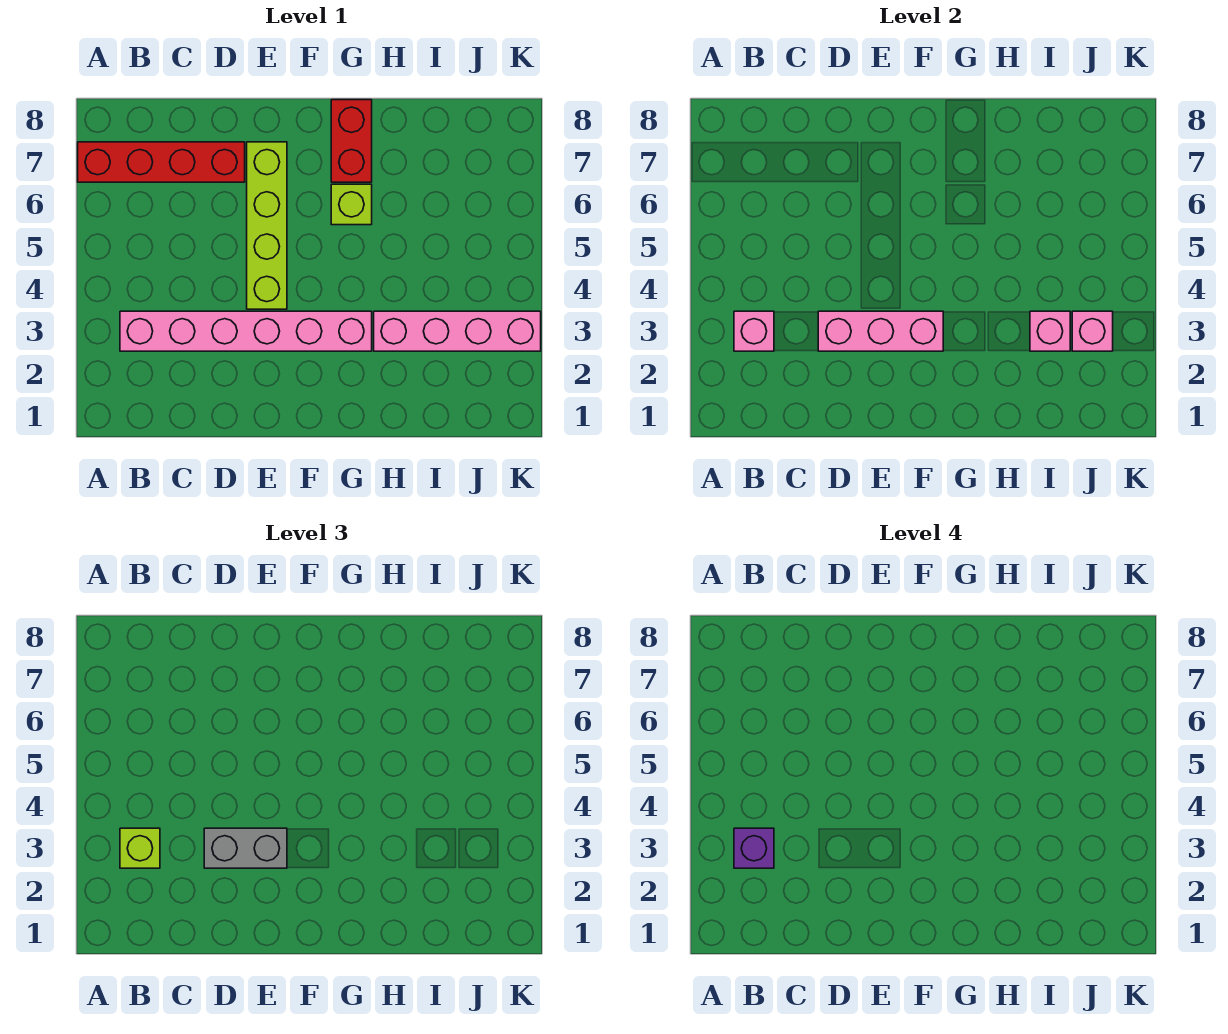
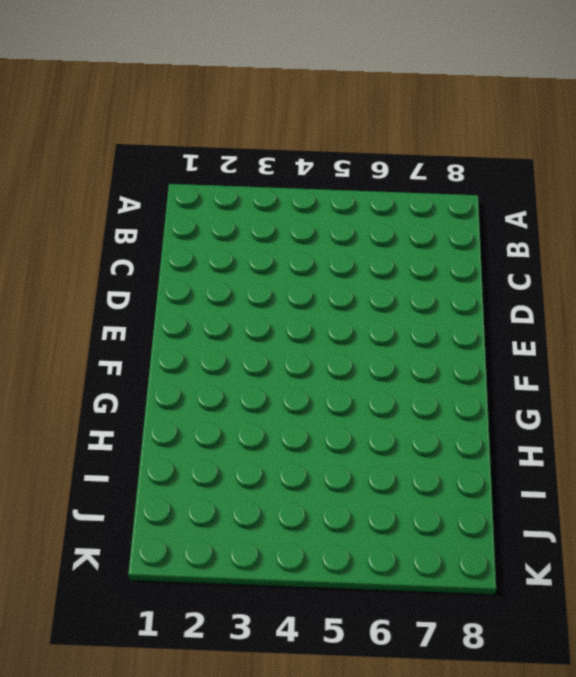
none -> red 1x4 brick [78,142,245,182]
none -> pink 1x6 brick [120,311,372,351]
none -> lime 1x4 brick [247,142,287,309]

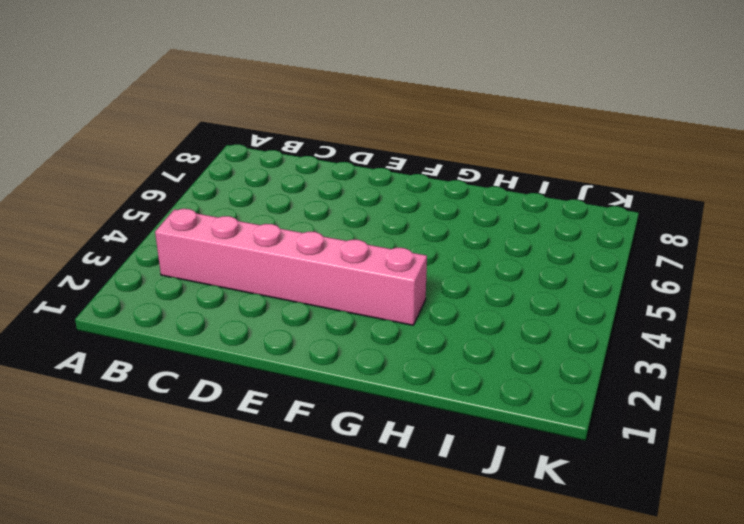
none -> red 1x4 brick [78,142,245,182]
none -> lime 1x4 brick [247,142,287,309]
none -> lime 1x1 brick [331,184,372,225]

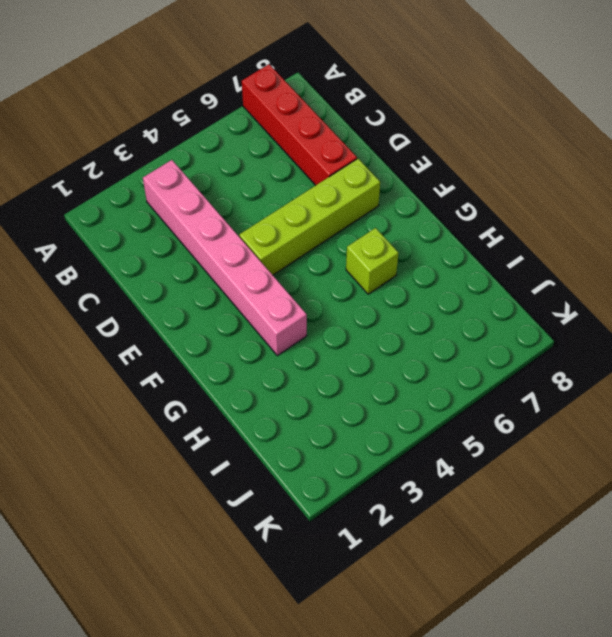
none -> red 1x2 brick [331,100,372,182]
none -> pink 1x4 brick [374,311,541,351]
none -> pink 1x1 brick [734,311,774,351]

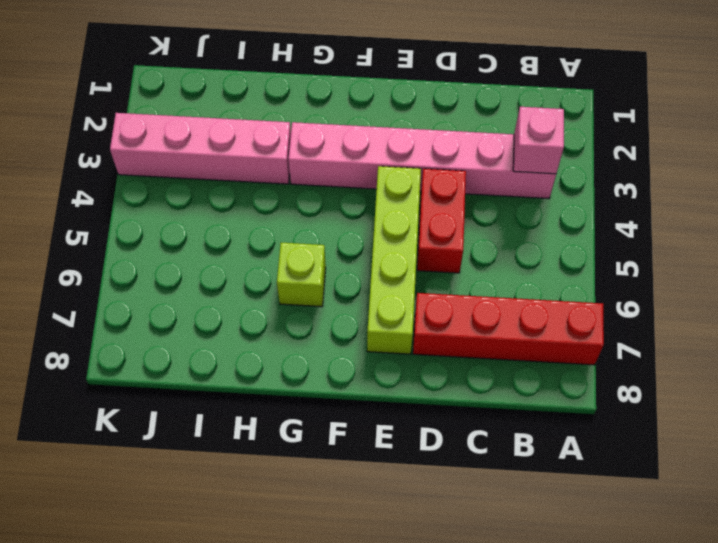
red 1x2 brick [417,169,466,273] -> red 1x2 brick moved to [331,100,372,182]
none -> pink 1x3 brick [818,311,943,351]
none -> pink 1x1 brick [1030,311,1070,351]
none -> pink 1x1 brick [1072,311,1113,351]

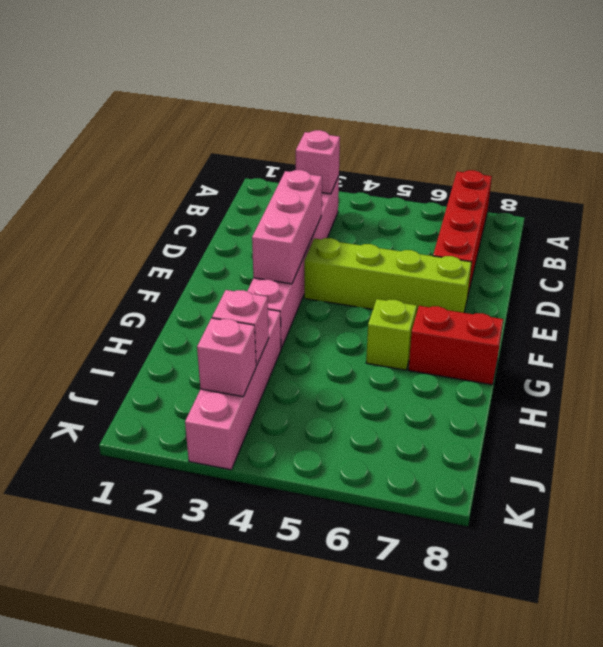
none -> lime 1x1 brick [120,828,160,868]
none -> grey 1x2 brick [204,828,287,868]
none -> purple 1x1 brick [734,828,774,868]

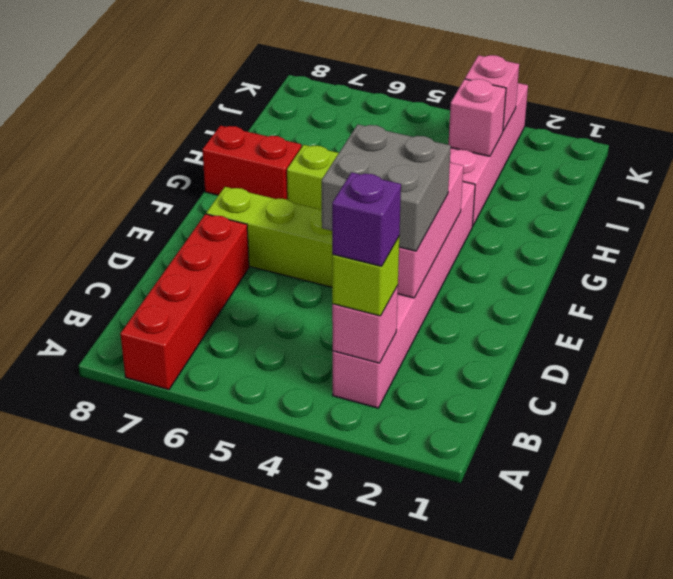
grey 2x2 brick [322,124,451,251] -> grey 1x2 brick [204,828,287,868]

